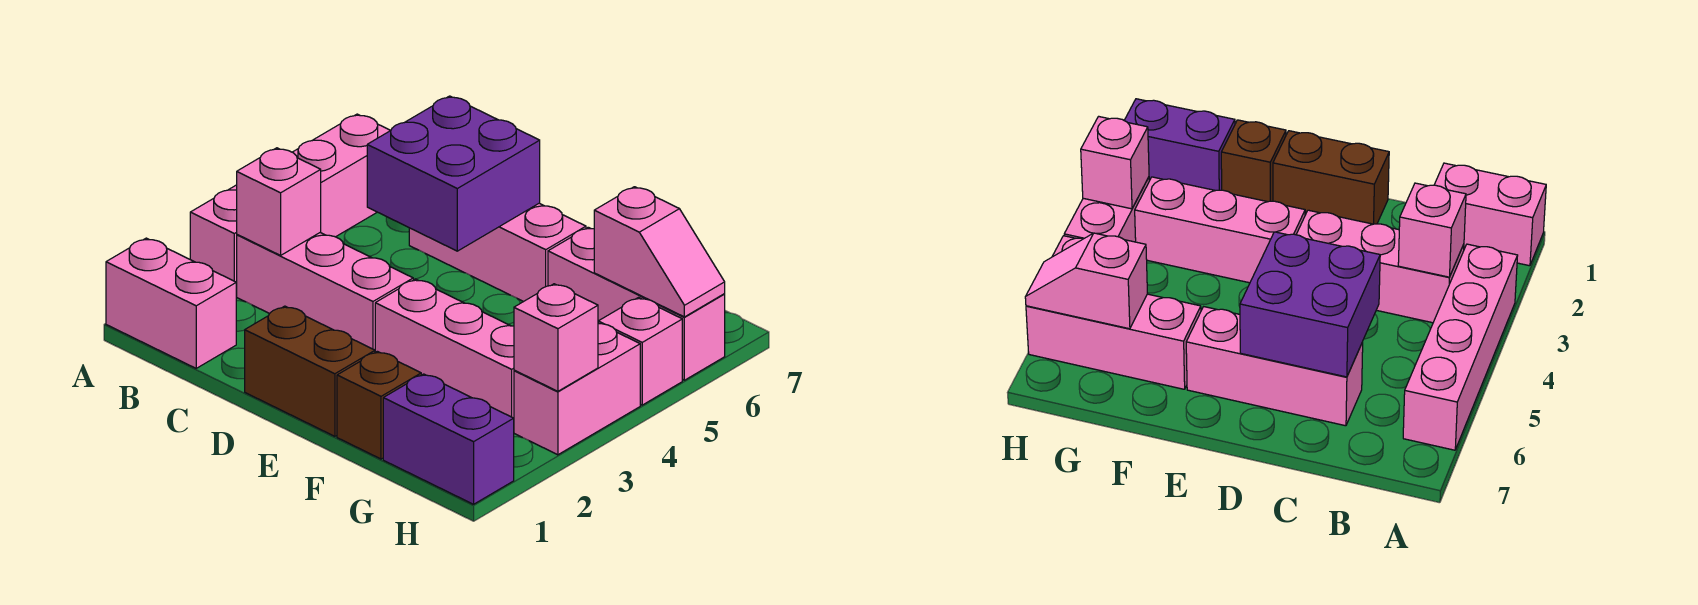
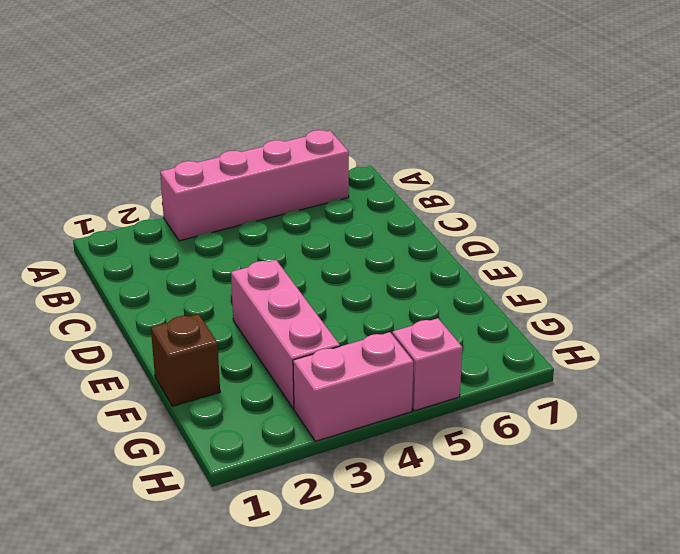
none -> pink 1x2 brick [106,238,236,368]
none -> pink 1x3 brick [237,232,413,350]
none -> pink 1x3 brick [409,203,586,302]

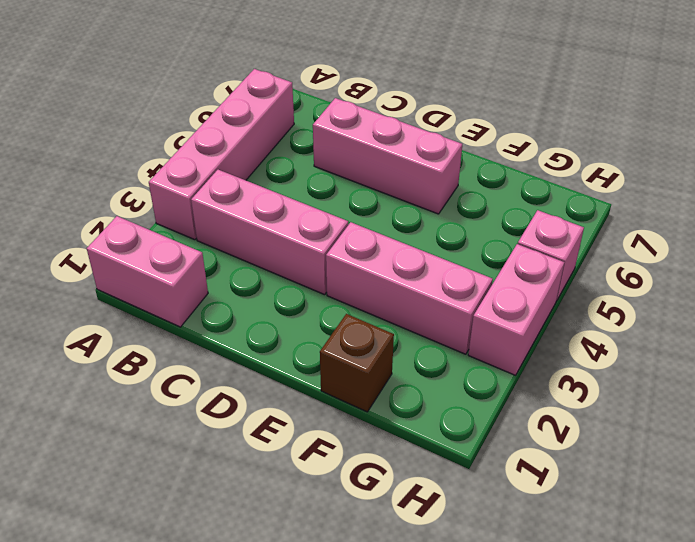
none -> brown 1x2 brick [245,306,375,436]
none -> pink 1x3 brick [548,227,725,380]
none -> purple 1x2 brick [383,374,514,504]

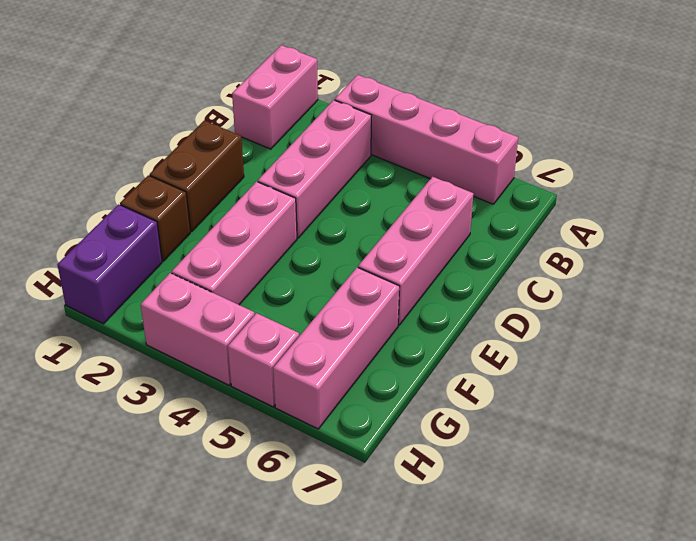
none -> pink 1x1 brick [237,148,321,255]
none -> purple 2x2 brick [367,96,540,251]
none -> pink 1x2 slope [594,187,725,317]

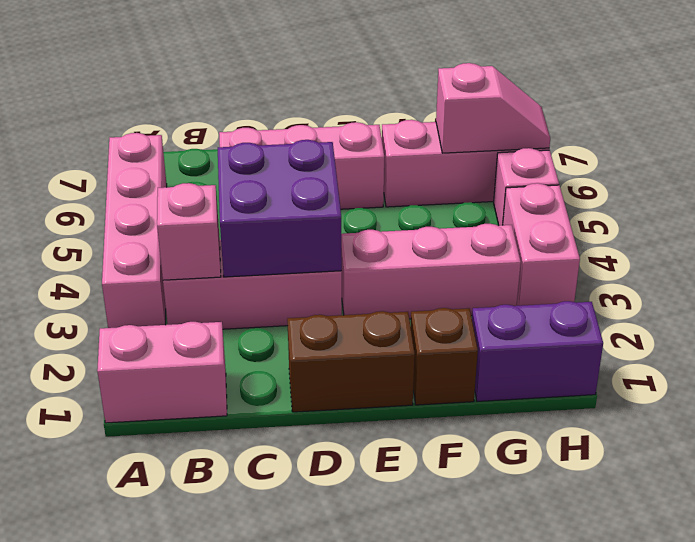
purple 2x2 brick [218,140,342,277] -> purple 2x2 brick moved to [367,96,540,251]
none -> pink 1x1 brick [514,284,598,391]

